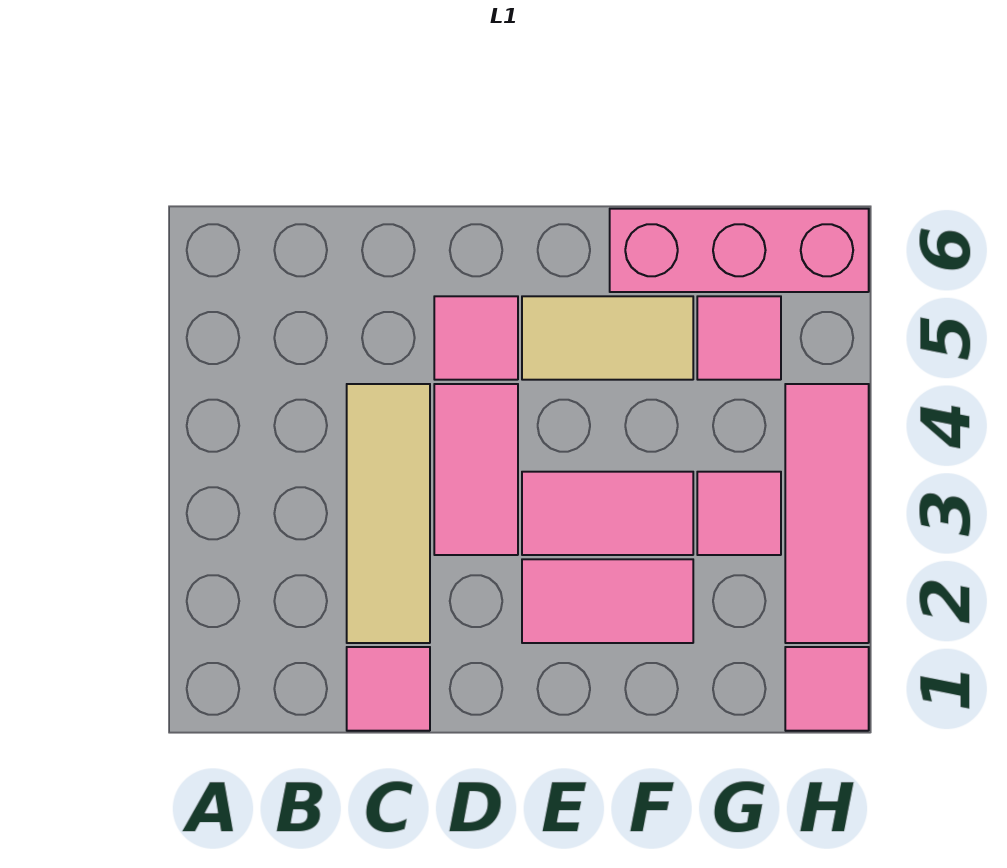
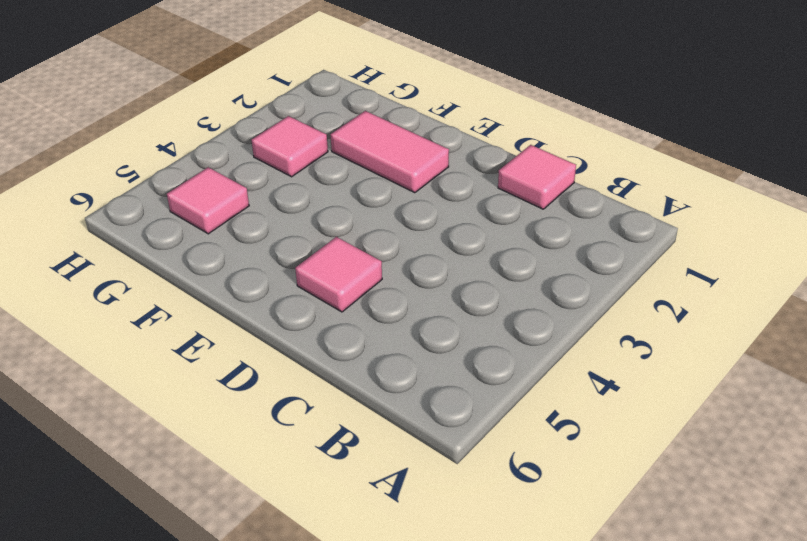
none -> tan 1x3 tile [347,384,430,643]
none -> pink 1x2 tile [434,384,518,555]
none -> pink 1x2 tile [522,472,693,555]

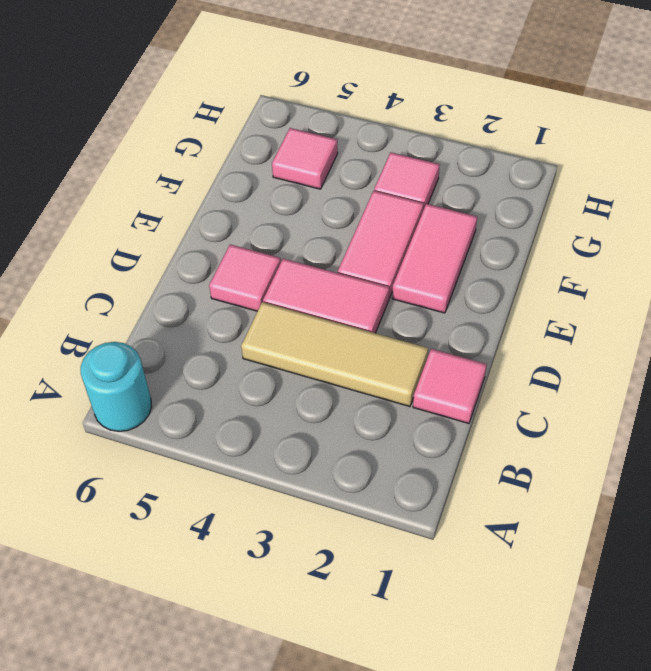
cyan 1x1 round brick [81,342,151,431] -> none
none -> tan 1x2 tile [522,296,693,380]
none -> pink 1x3 brick [610,209,869,292]
none -> pink 1x1 tile [785,647,869,731]

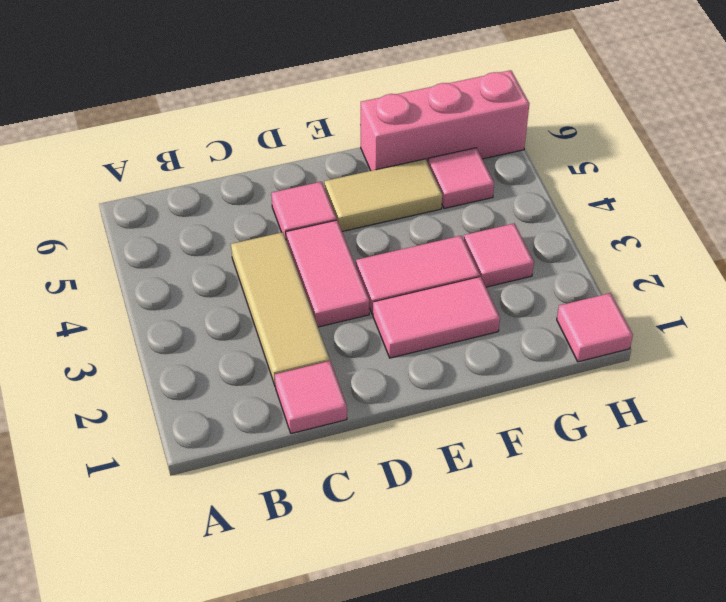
none -> pink 1x3 tile [785,384,869,643]

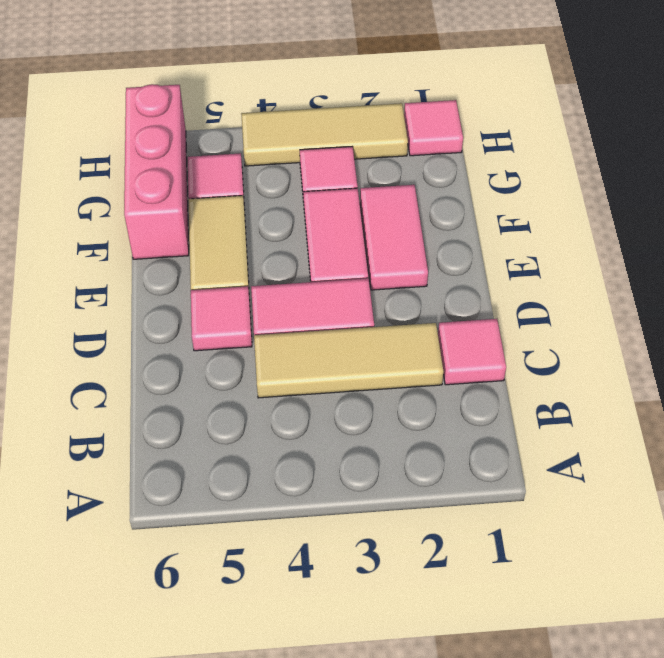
tan 1x3 tile [241,103,408,166] -> pink 1x3 tile [785,384,869,643]

